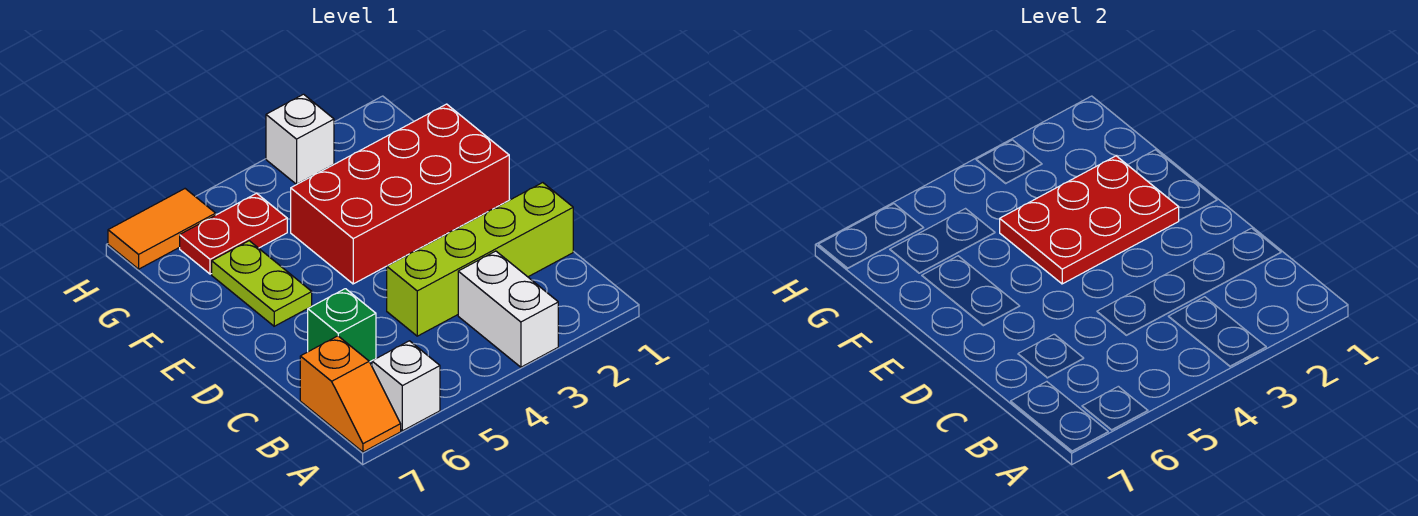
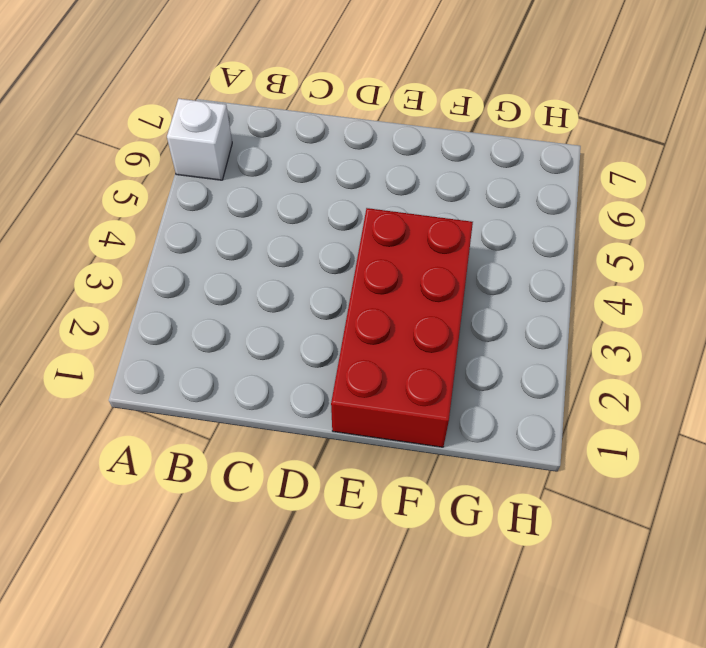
none -> white 1x2 brick [458,251,558,367]
none -> orange 1x2 slope [300,336,401,452]

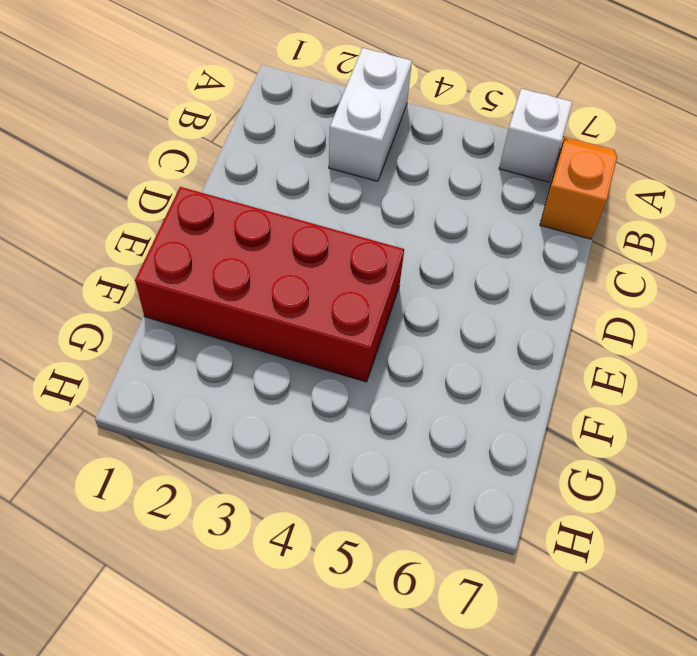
none -> lime 1x4 brick [387,183,573,336]
none -> green 1x1 brick [308,289,376,362]

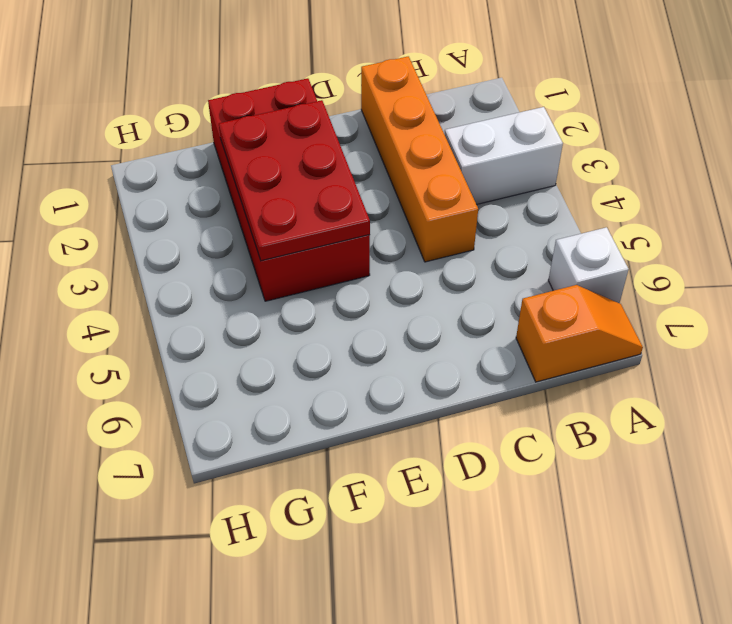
orange 1x4 brick [361,56,478,262] -> lime 1x4 brick [387,183,573,336]
none -> green 1x1 brick [308,289,376,362]
none -> lime 1x2 plate [212,241,312,326]

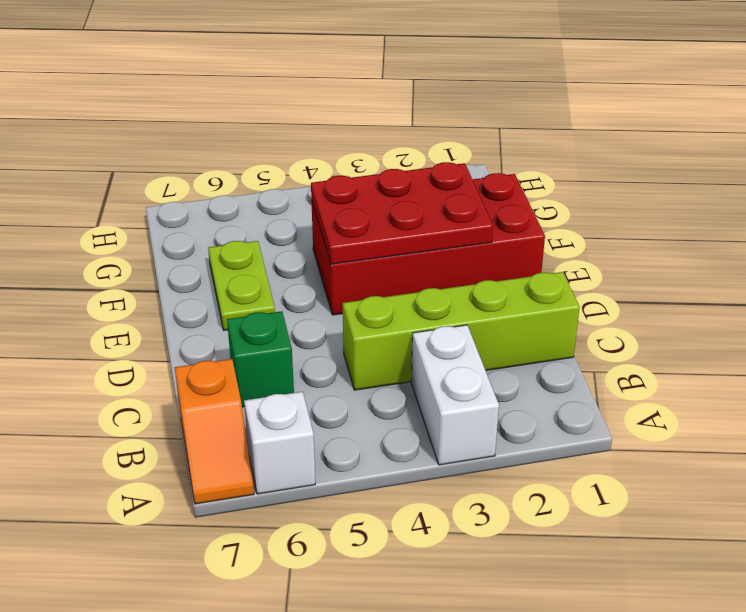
none -> red 1x2 plate [180,193,287,274]
none -> white 1x1 brick [266,94,334,185]

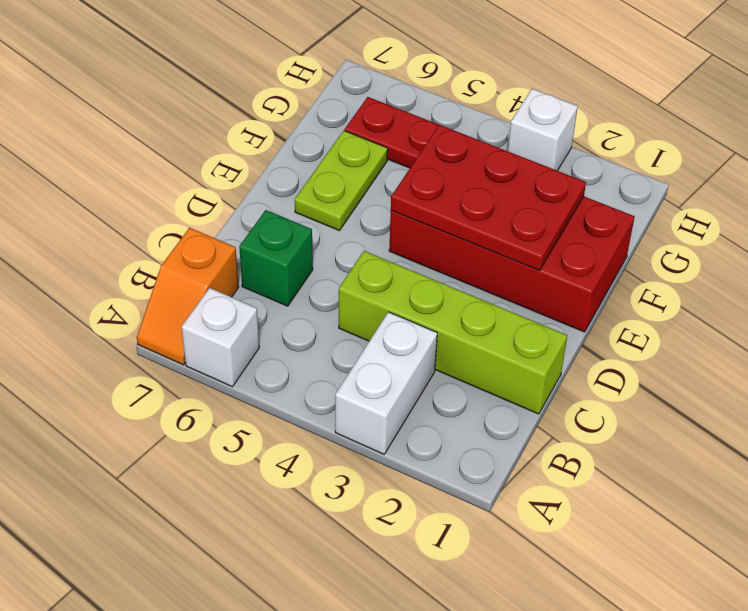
none -> orange 1x2 tile [108,189,216,269]

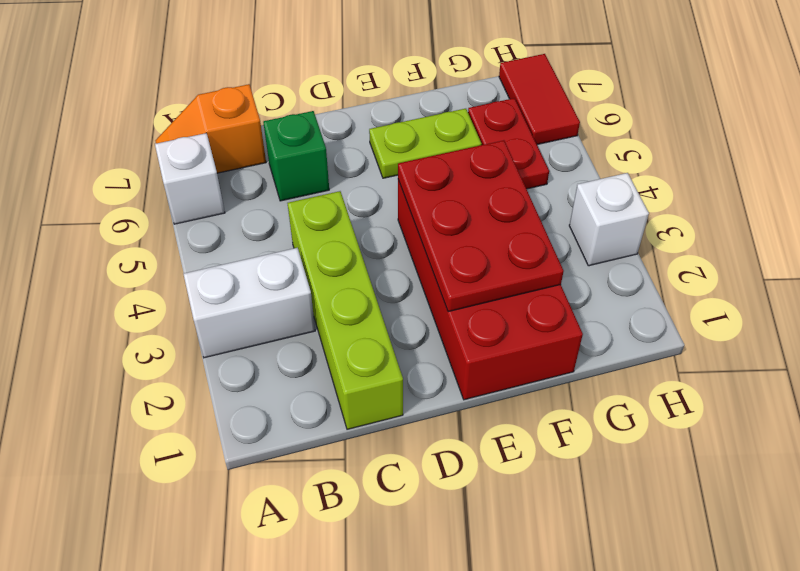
red 1x2 tile [499,54,580,145] -> orange 1x2 tile [108,189,216,269]

